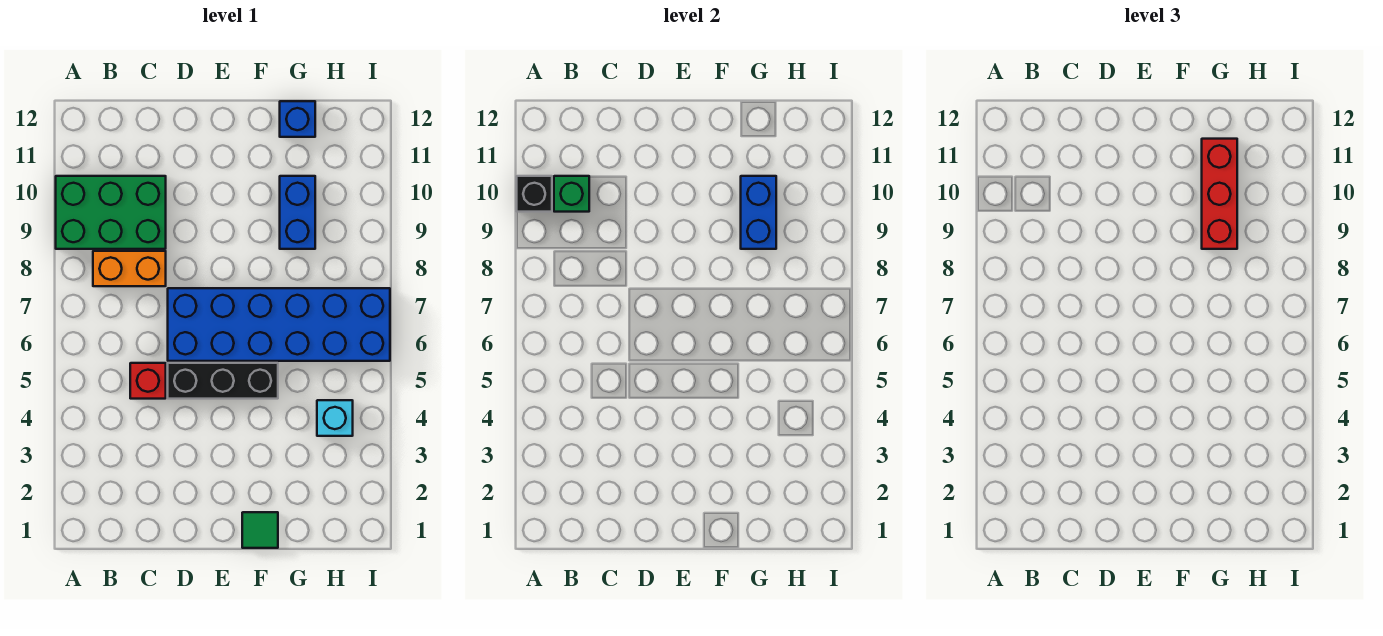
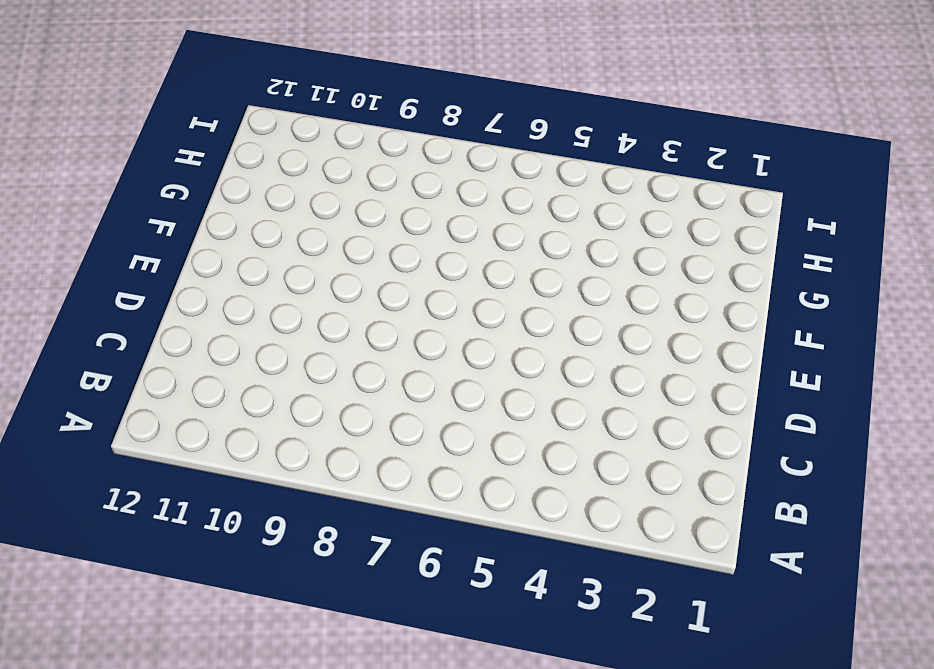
none -> green 2x3 brick [56,176,166,249]
none -> orange 1x2 brick [93,251,166,286]
none -> red 1x1 brick [130,363,166,399]

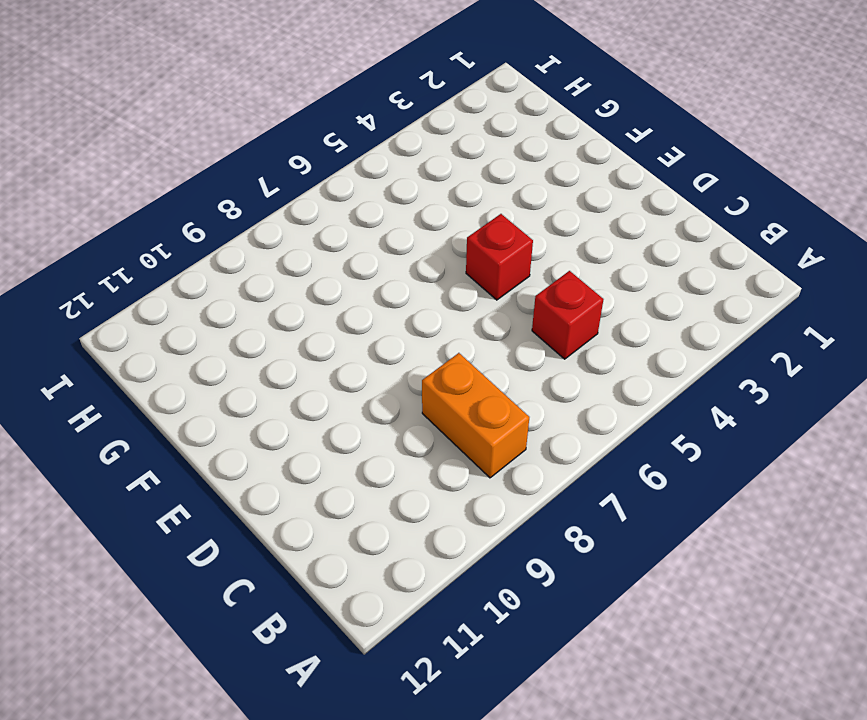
red 1x1 brick [466,214,533,300] -> black 1x3 brick [168,363,278,399]
none -> green 2x3 brick [56,176,166,249]
none -> blue 2x6 brick [168,288,390,361]
none -> green 1x1 tile [242,512,278,548]

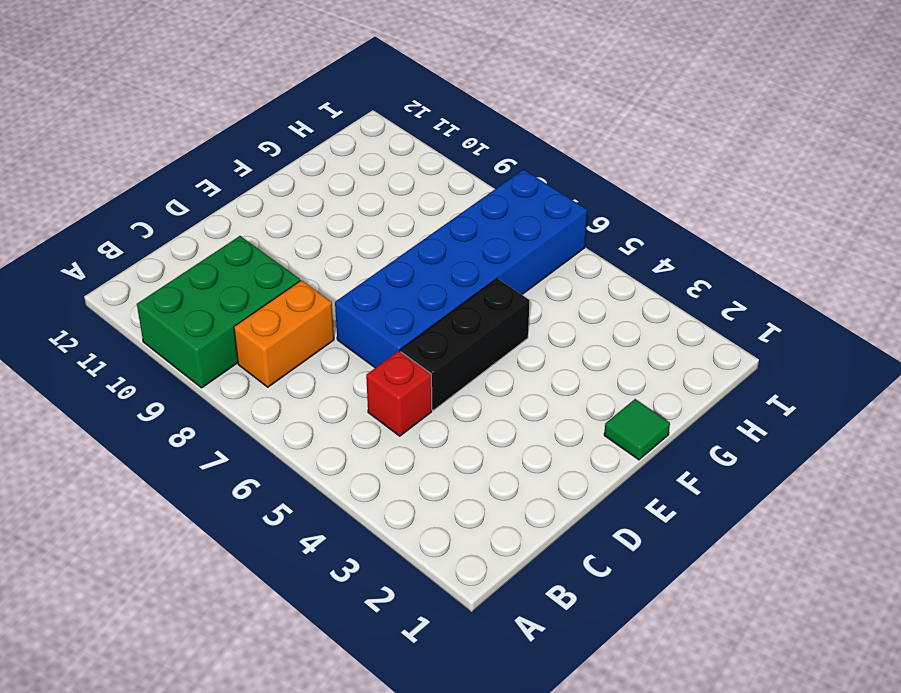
none -> blue 1x2 brick [280,176,315,249]
none -> blue 1x1 brick [280,101,315,137]
none -> cyan 1x1 brick [317,400,353,436]

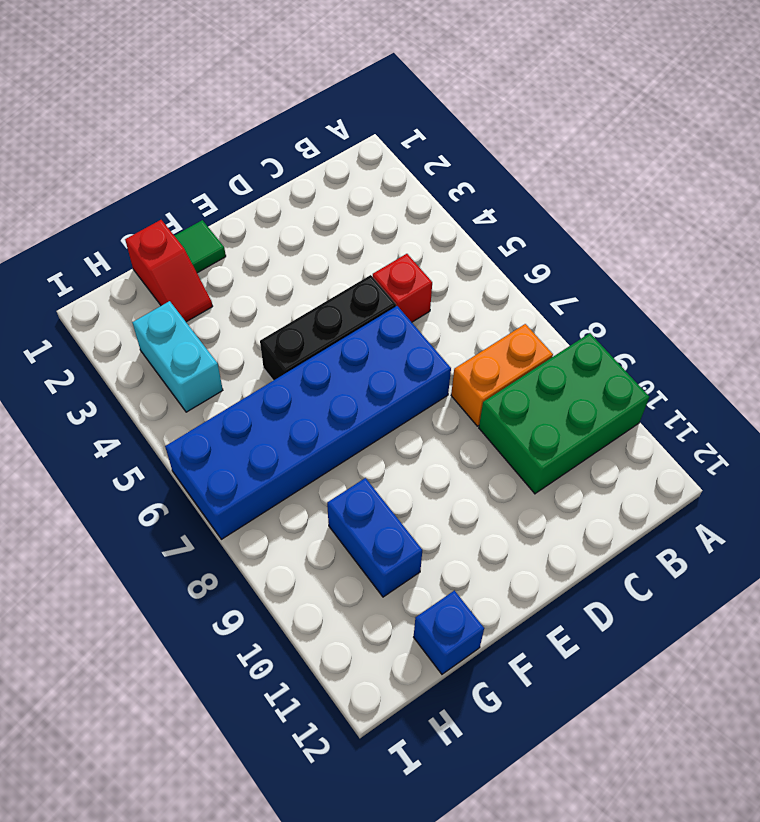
red 1x2 slope [125,220,213,322] -> none
cyan 1x2 brick [132,301,223,412] -> cyan 1x1 brick [317,400,353,436]
none -> black 1x1 brick [517,176,552,212]
none -> green 1x1 brick [554,176,589,212]
none -> blue 1x2 brick [741,176,776,249]

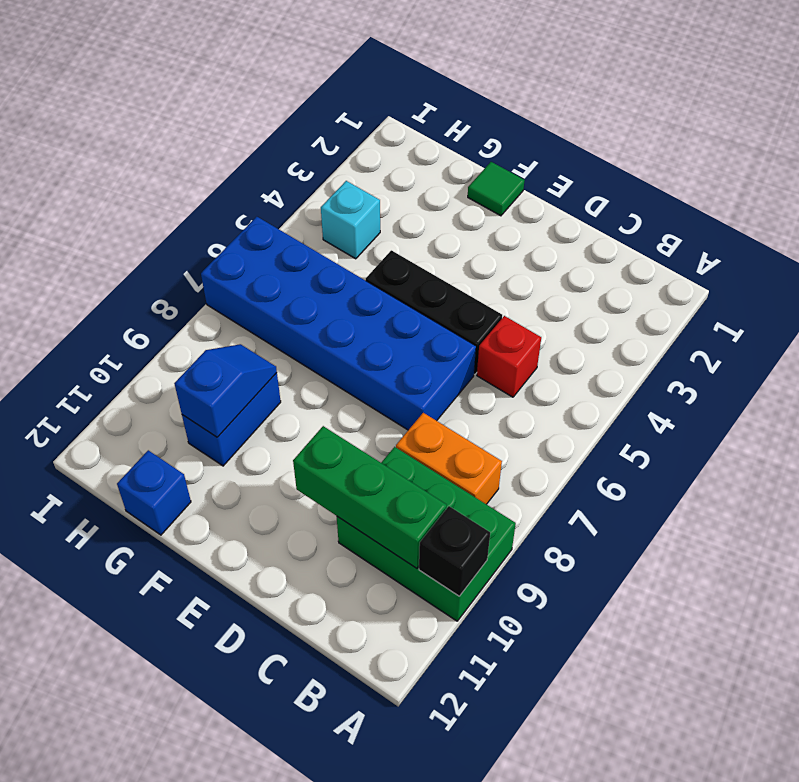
green 1x3 brick [293,426,447,568] -> green 1x1 brick [554,176,589,212]
blue 1x2 slope [174,344,277,437] -> blue 1x2 brick [741,176,776,249]
none -> red 1x3 brick [1202,139,1237,249]

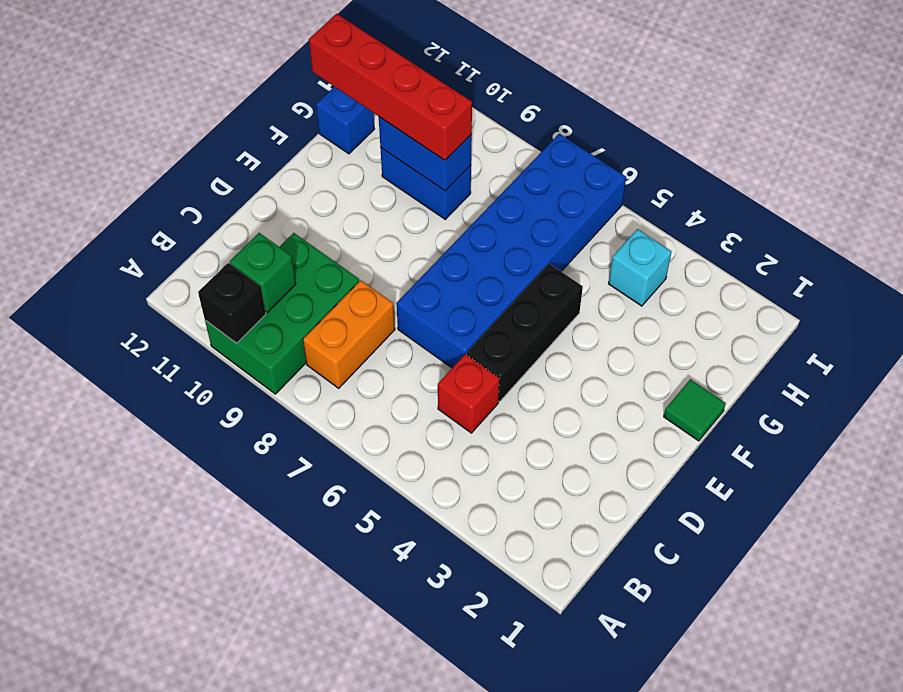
red 1x4 brick [309,14,472,160] -> red 1x3 brick [1202,139,1237,249]

